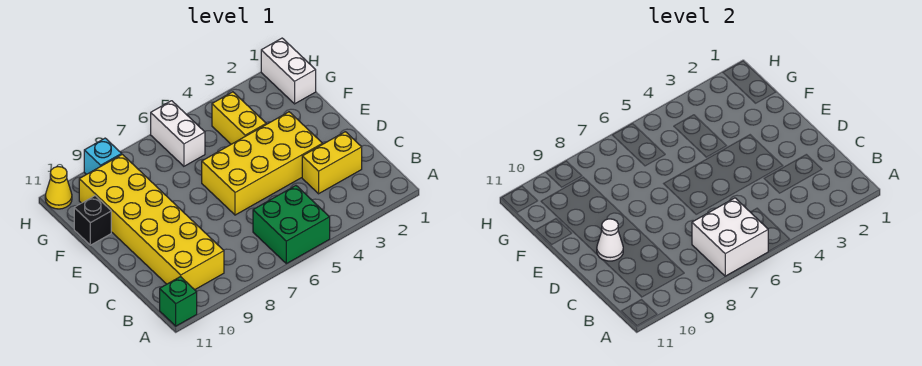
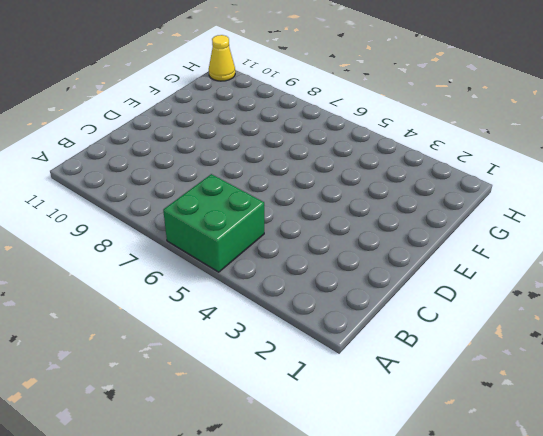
none -> green 1x1 brick [160,277,197,326]
none -> yellow 2x6 brick [79,154,224,290]
none -> yellow 1x2 brick [302,132,362,194]

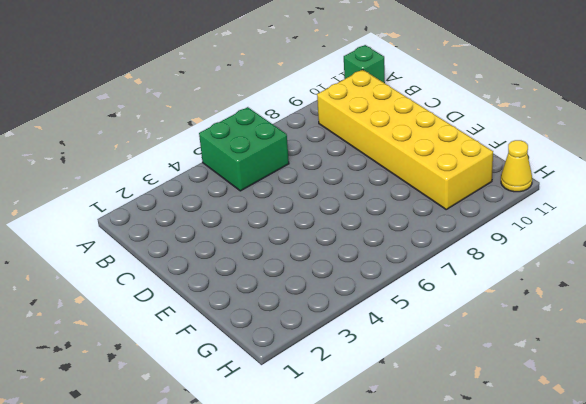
none -> yellow 1x2 brick [302,132,362,194]
none -> yellow 2x4 brick [202,112,323,215]
none -> yellow 1x2 brick [212,92,266,144]

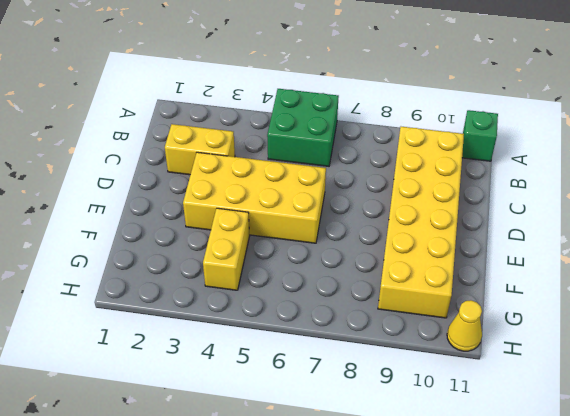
none -> black 1x1 brick [74,196,111,245]
none -> white 1x2 brick [261,38,316,104]
none -> white 1x2 brick [151,101,205,166]

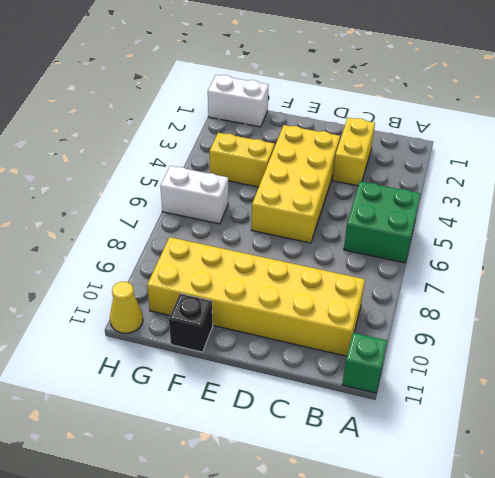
none -> cyan 1x1 brick [84,138,122,175]
none -> white 2x2 brick [692,198,768,276]
none -> white 1x1 cone [597,219,623,261]

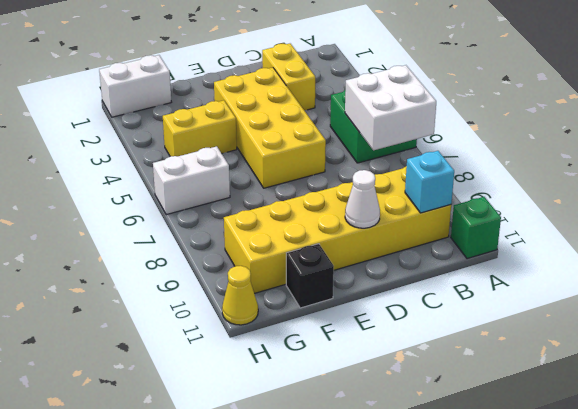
cyan 1x1 brick [405,151,454,213] -> cyan 1x1 brick moved to [84,138,122,175]

